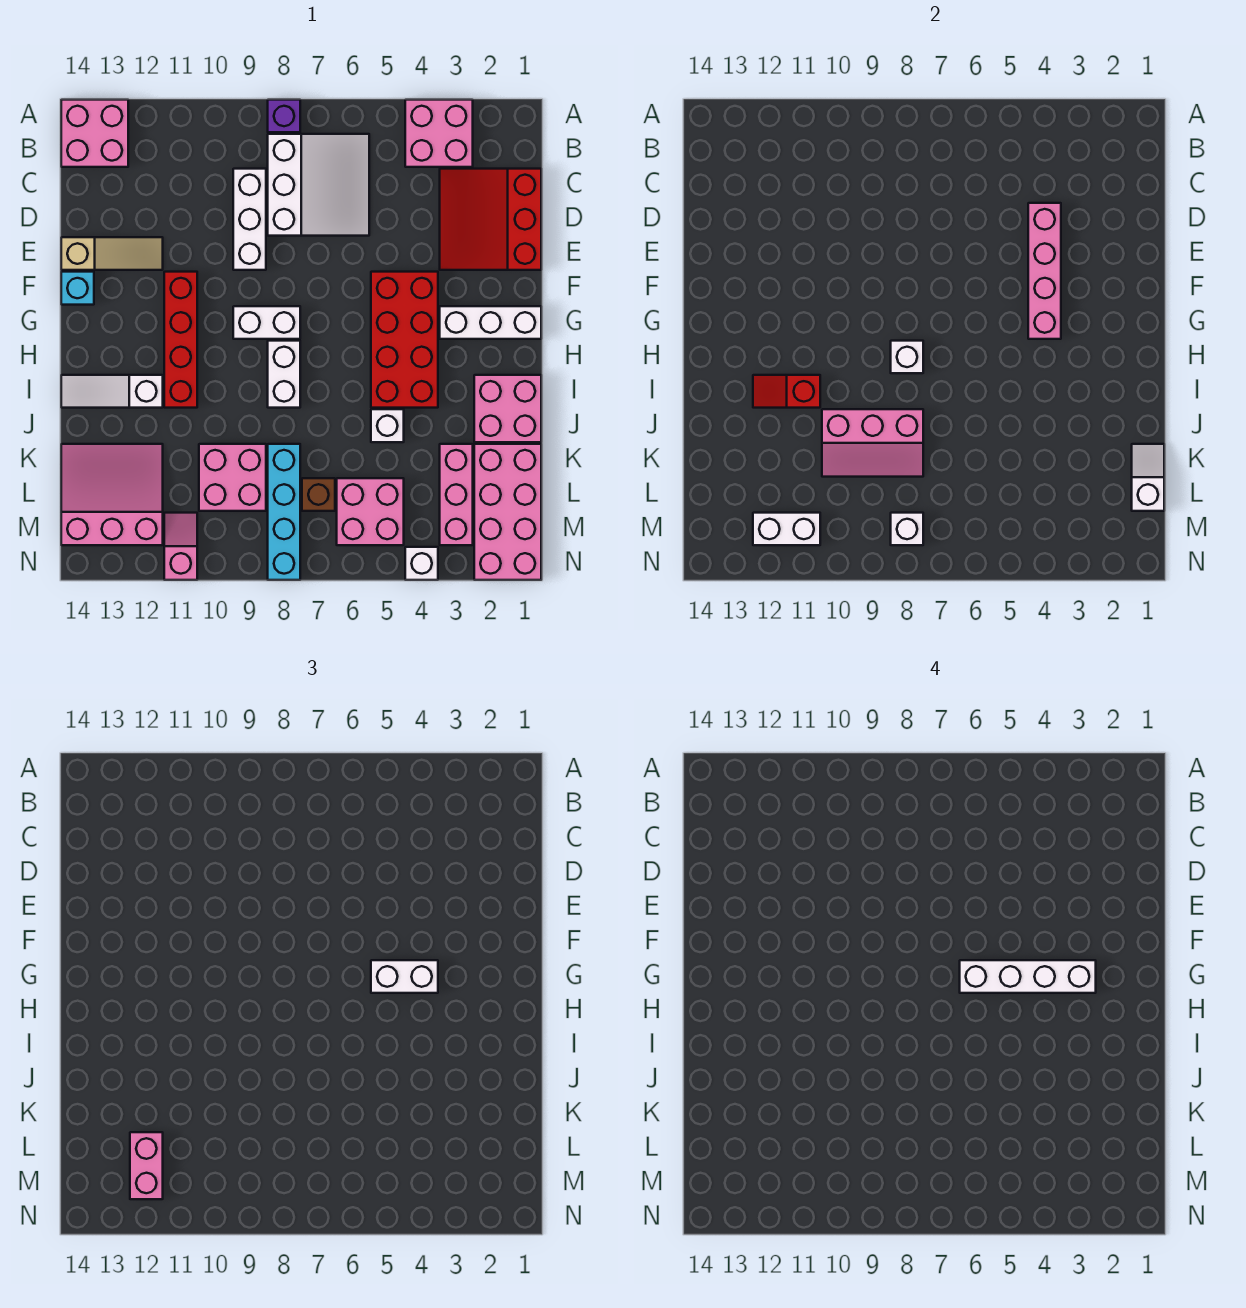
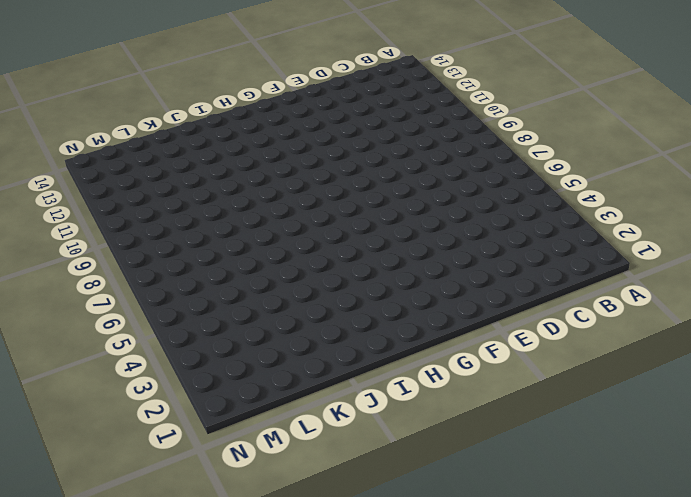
none -> pink 2x2 brick [405,100,473,167]
none -> purple 1x1 brick [268,100,300,132]
none -> pink 2x2 brick [61,100,128,167]
none -> white 3x3 slope [268,134,369,236]

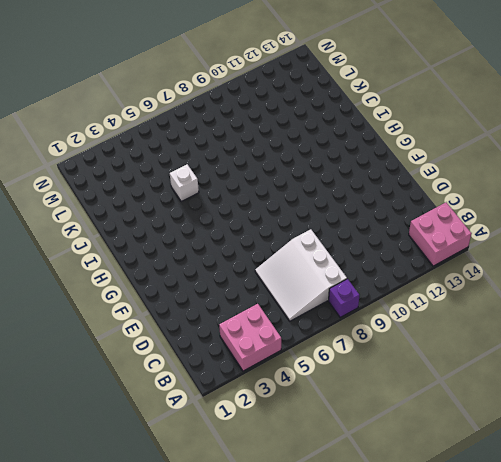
none -> red 3x3 slope [440,169,541,270]
none -> white 1x3 brick [233,169,266,270]
none -> tan 1x3 slope [61,237,163,270]
none -> red 2x4 brick [371,272,438,408]

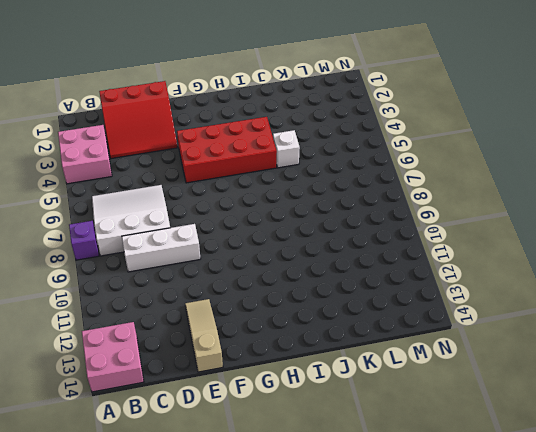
none -> red 1x4 brick [164,272,197,408]
none -> cyan 1x1 brick [61,272,94,305]
none -> white 1x3 brick [440,306,541,339]
none -> white 1x2 brick [233,306,300,339]

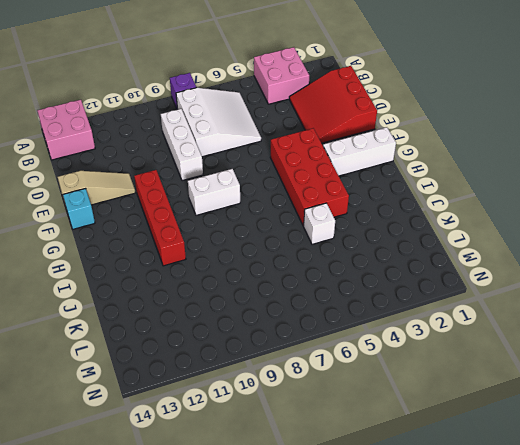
none -> white 1x2 brick [268,341,300,408]
none -> pink 2x2 brick [474,375,541,442]
none -> white 1x3 slope [61,375,163,408]
none -> pink 2x4 brick [474,444,541,580]

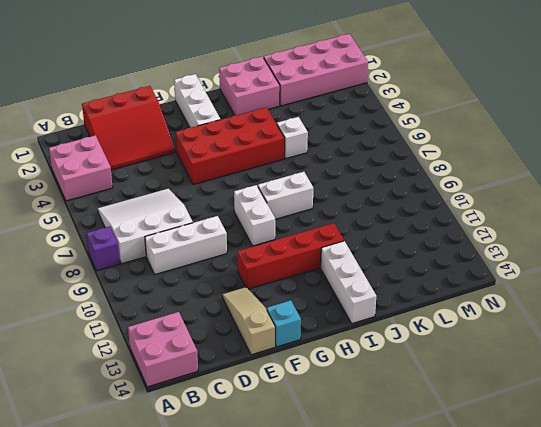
white 1x3 brick [321,241,376,324] -> white 1x3 slope [61,375,163,408]
none -> pink 1x3 brick [440,444,473,545]
none -> cyan 1x4 brick [268,444,300,580]
none -> pink 2x2 brick [199,444,266,511]
none -> pink 3x3 slope [61,444,163,545]

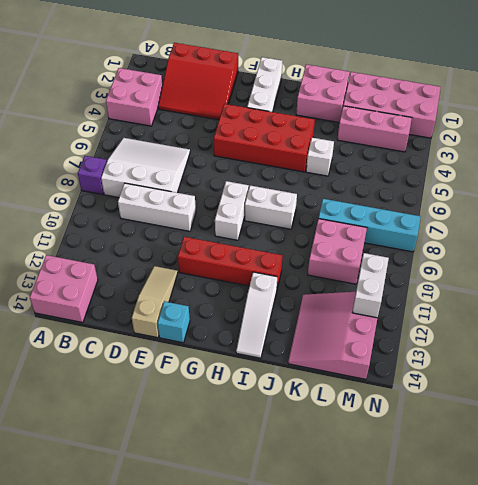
none -> pink 2x2 brick [337,478,404,545]
none -> brown 1x1 brick [302,478,335,511]
none -> pink 1x2 slope [164,513,197,580]
none -> white 1x1 brick [405,547,438,580]

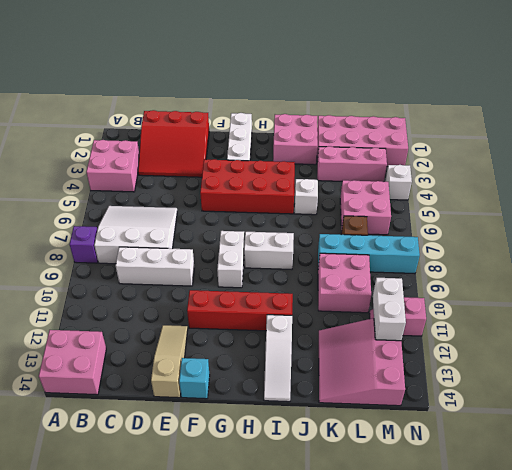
none -> pink 1x4 brick [1028,203,1061,339]
none -> white 1x1 brick [891,341,923,373]
none -> red 1x2 slope [753,375,820,408]
none -> pink 2x3 slope [822,409,923,477]

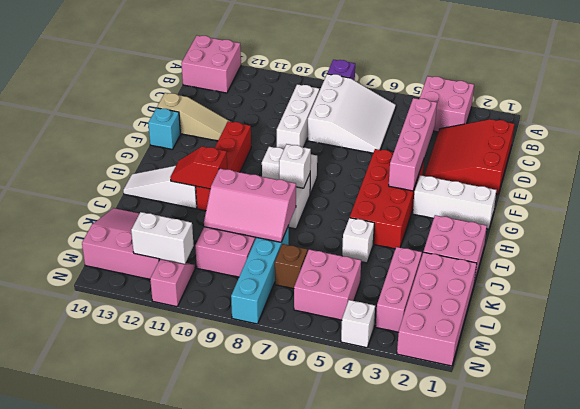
none -> white 1x2 slope [1132,444,1164,511]
none -> white 1x1 brick [891,513,923,545]
none -> white 1x2 brick [371,960,438,993]
none -> pink 1x2 brick [130,1132,163,1199]

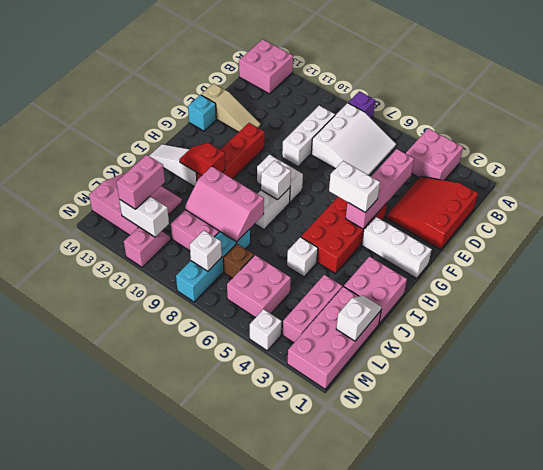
none -> white 1x4 brick [960,960,1096,993]

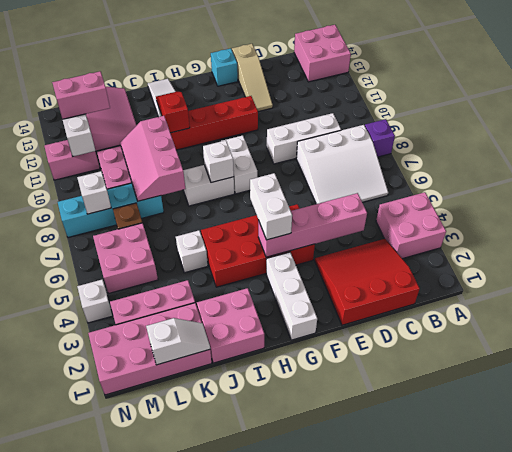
none -> white 1x4 brick [960,960,1096,993]

